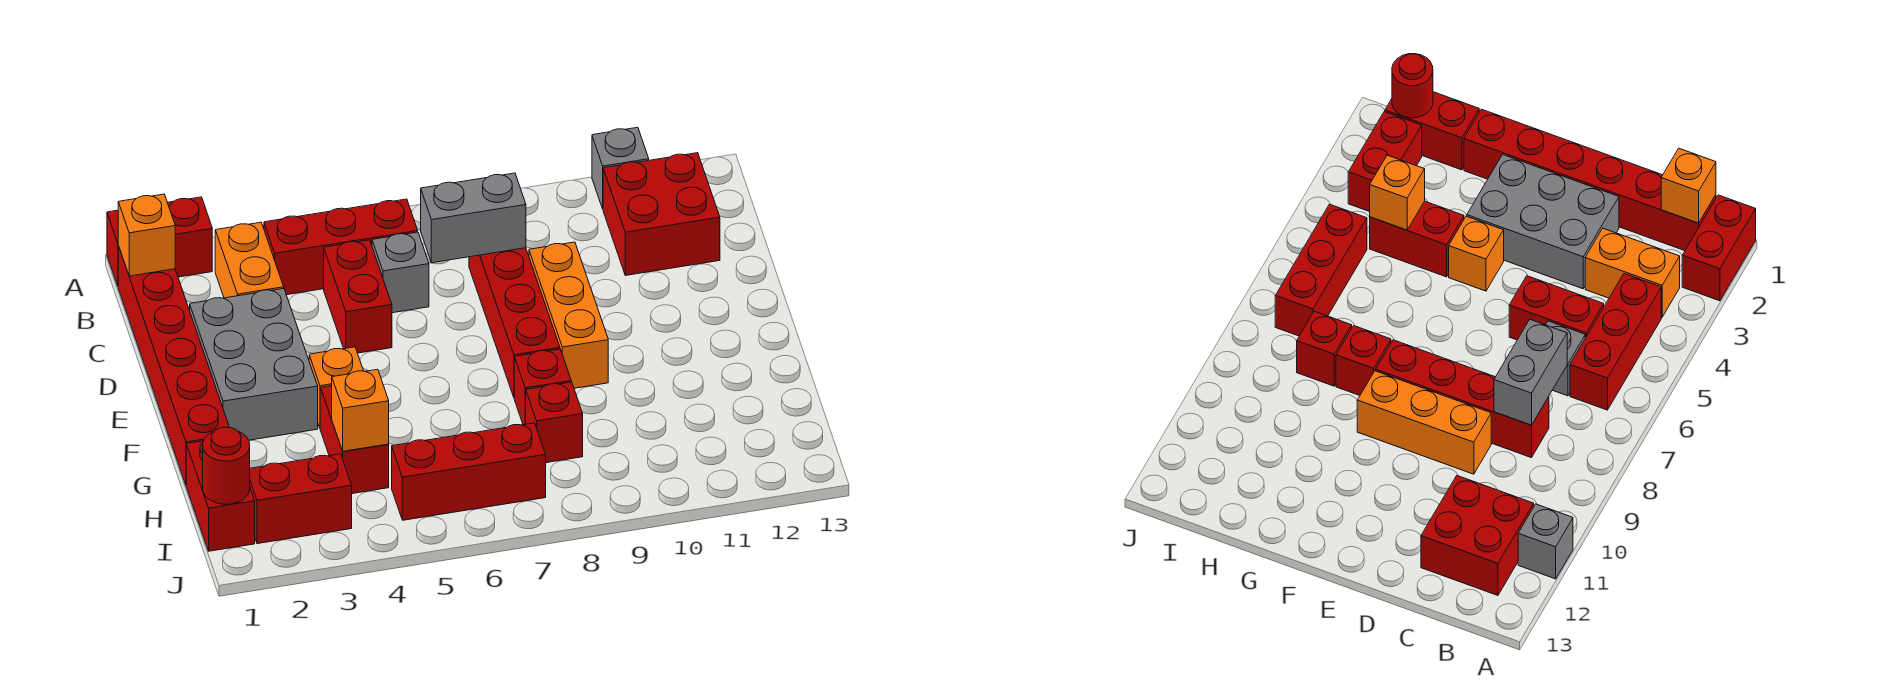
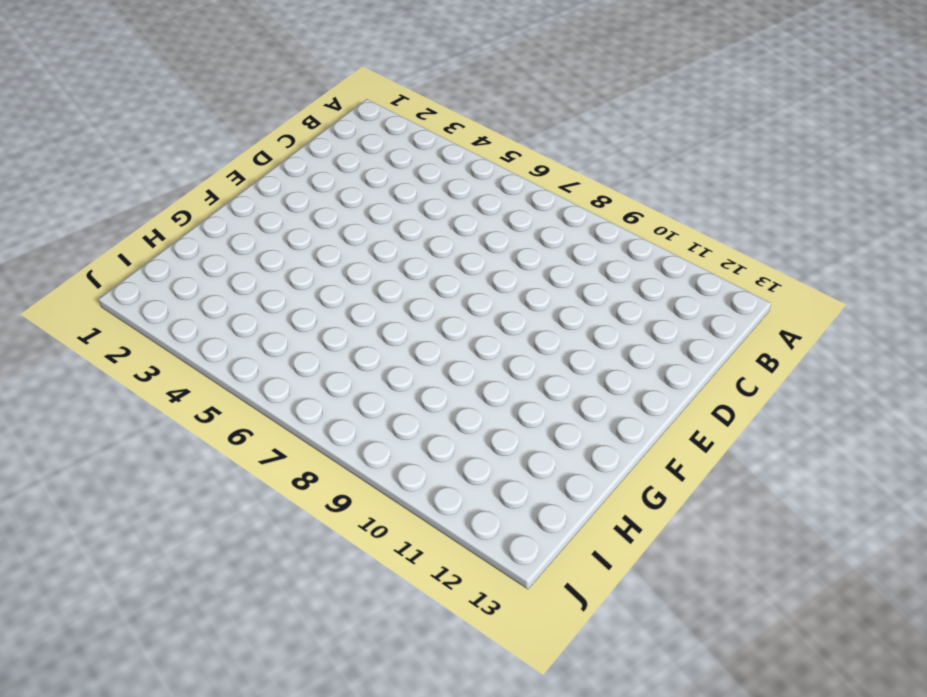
none -> red 1x2 brick [107,197,212,286]
none -> grey 1x1 brick [592,127,649,209]
none -> red 1x6 brick [118,246,230,484]

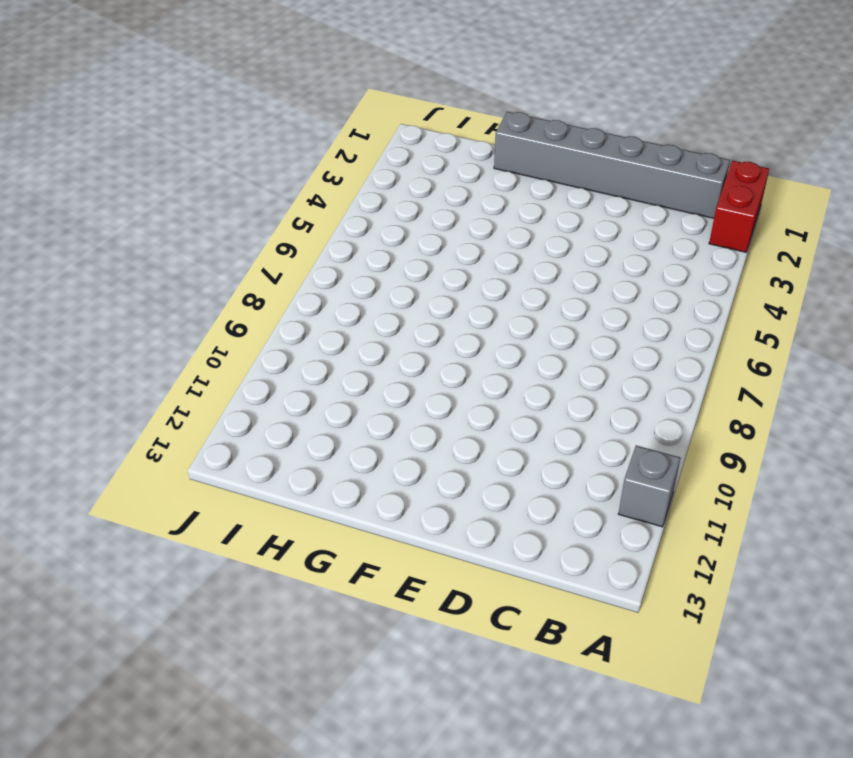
grey 1x6 brick [494,112,730,218] -> red 1x6 brick [118,246,230,484]
none -> orange 1x2 brick [215,222,284,298]
none -> red 1x3 brick [264,199,418,295]
none -> red 2x2 brick [603,153,720,276]

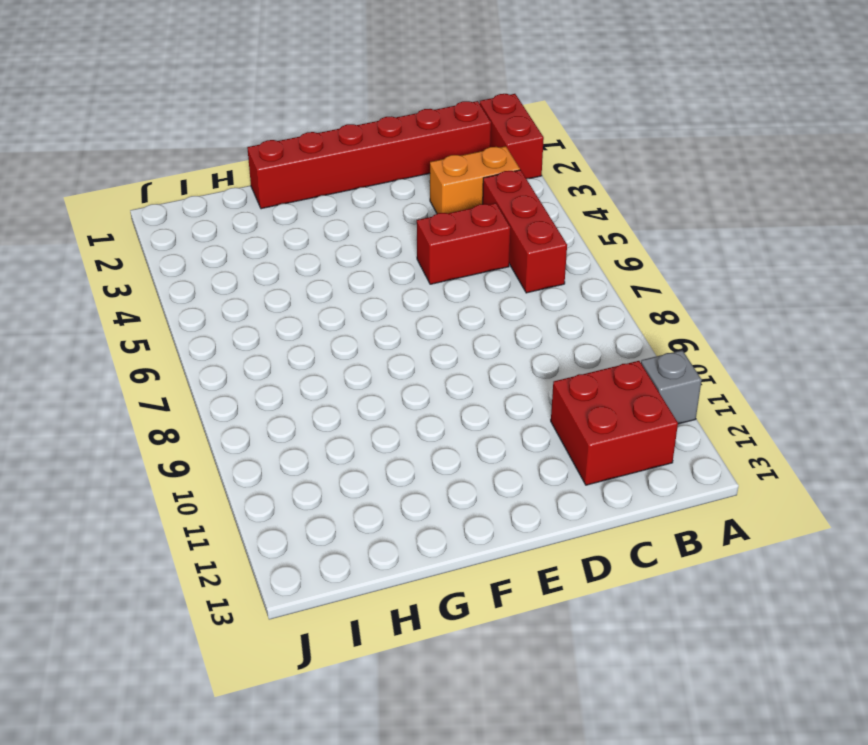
none -> grey 1x1 brick [372,232,429,313]
none -> red 1x4 brick [469,248,560,397]
none -> grey 2x3 brick [190,289,318,440]

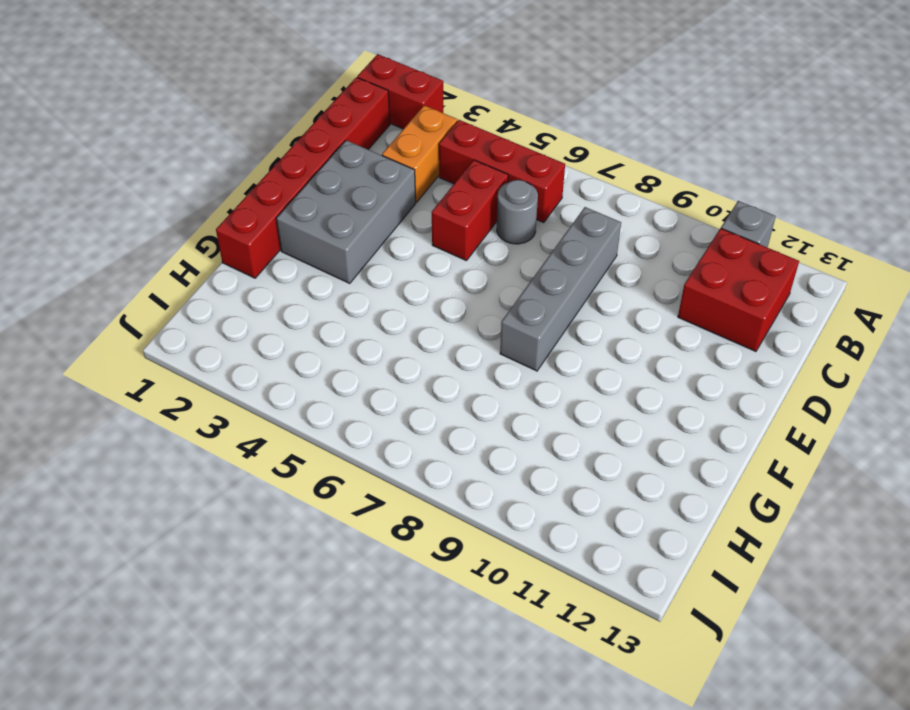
grey 1x1 round brick [497,180,538,244] -> grey 1x1 brick [372,232,429,313]
grey 1x4 brick [500,207,621,371] -> red 1x4 brick [469,248,560,397]
none -> orange 1x3 brick [529,242,608,388]
none -> orange 1x1 brick [309,347,363,428]
none -> red 1x2 brick [320,386,389,494]

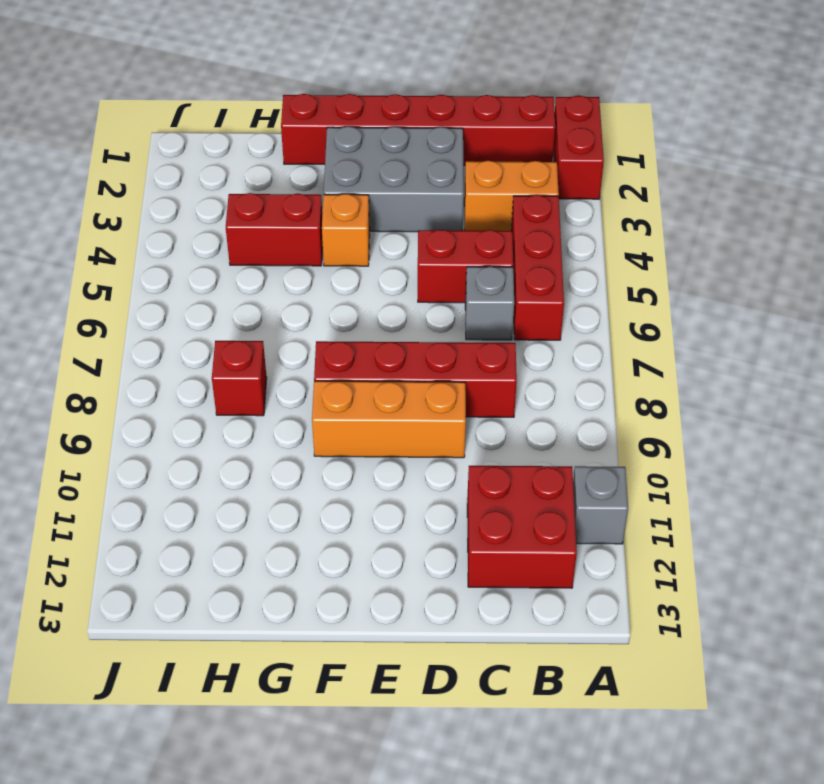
none -> red 1x1 brick [514,349,571,425]
none -> red 1x2 brick [186,441,255,551]
none -> red 1x2 brick [250,454,352,544]

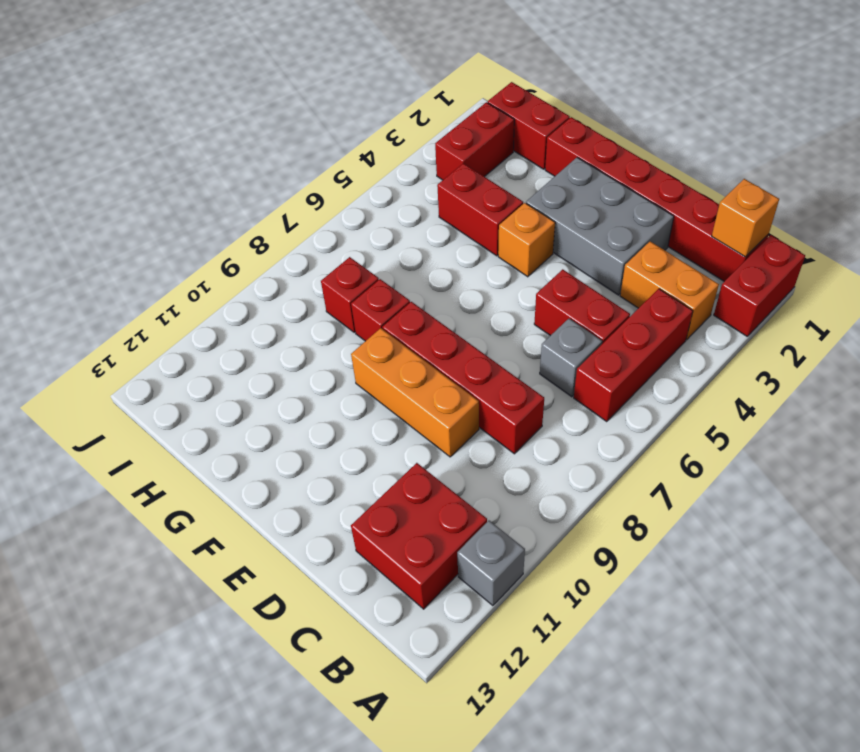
none -> red 1x3 brick [392,423,546,520]
none -> grey 1x2 brick [421,173,526,263]
none -> orange 1x1 brick [332,369,389,451]

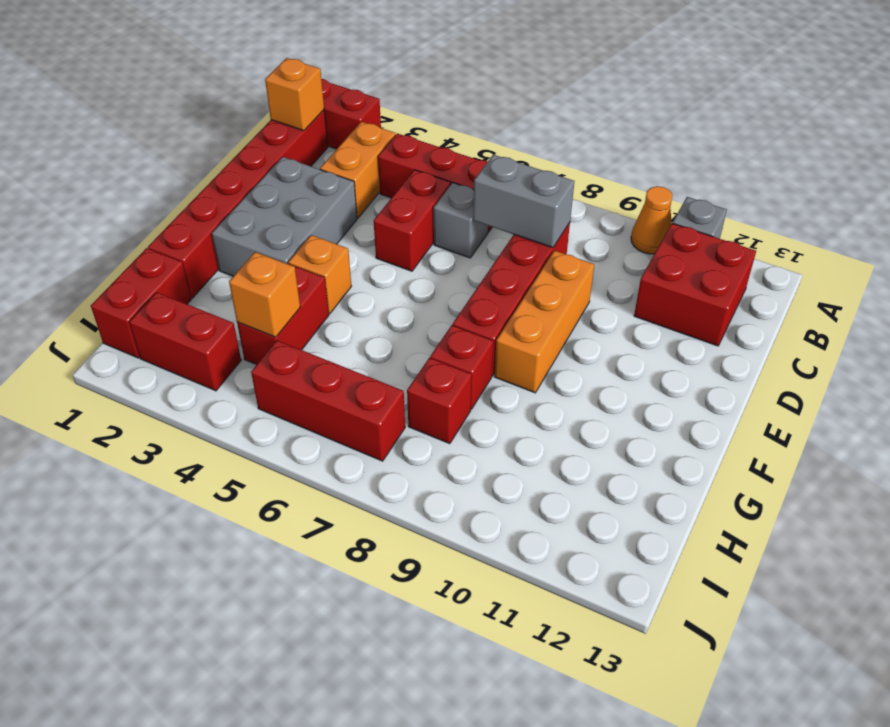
orange 1x1 cone [631,186,672,254] -> none
none -> red 1x1 round brick [203,427,250,504]

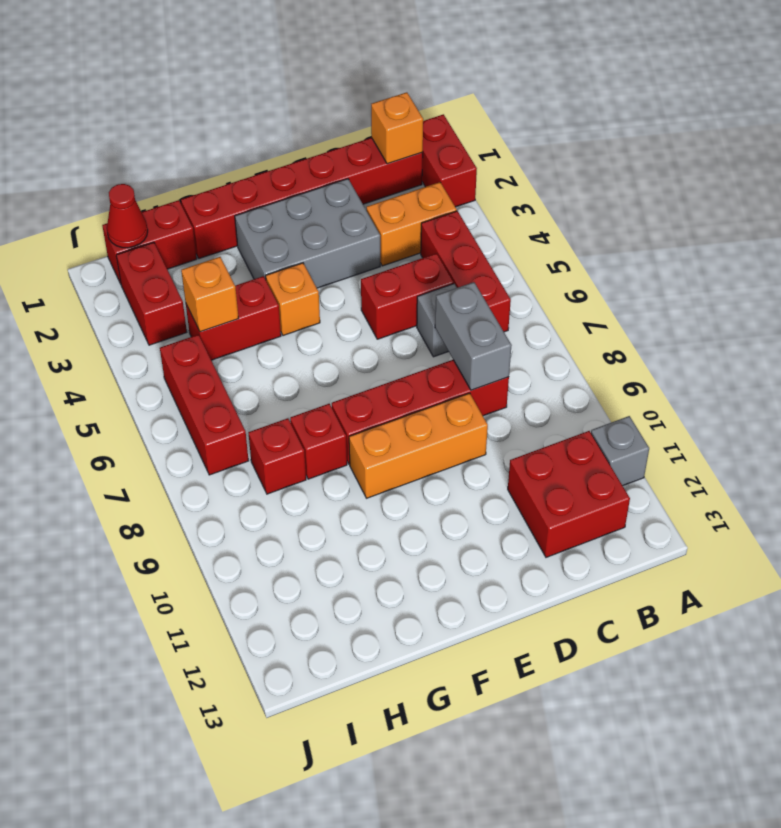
red 1x1 cone [107,184,148,248] -> red 1x1 round brick [203,427,250,504]

